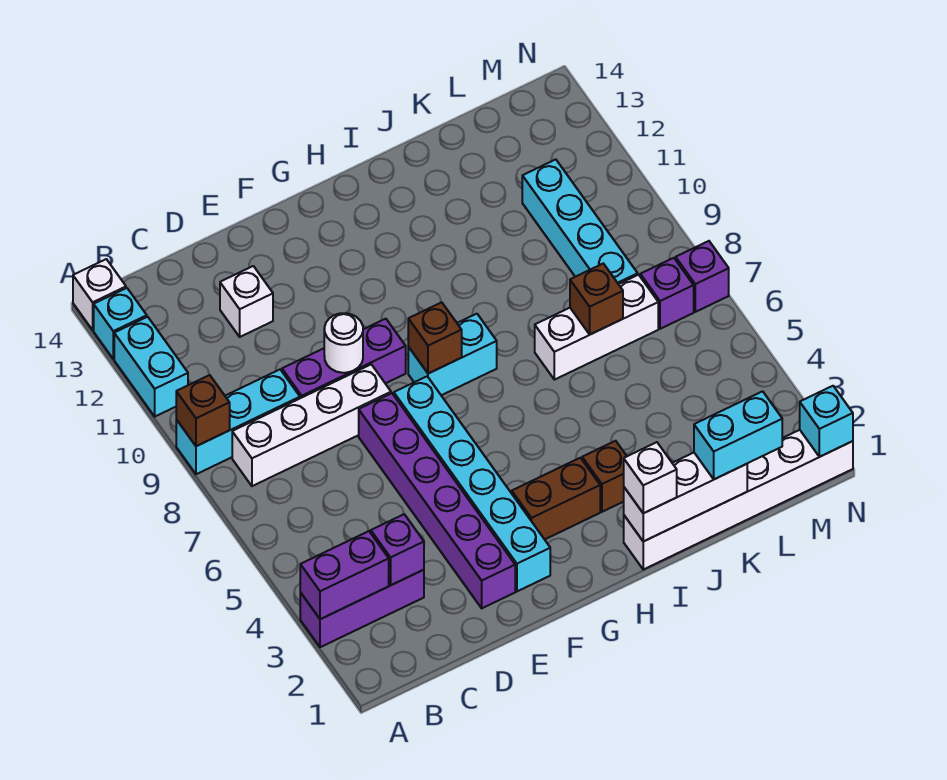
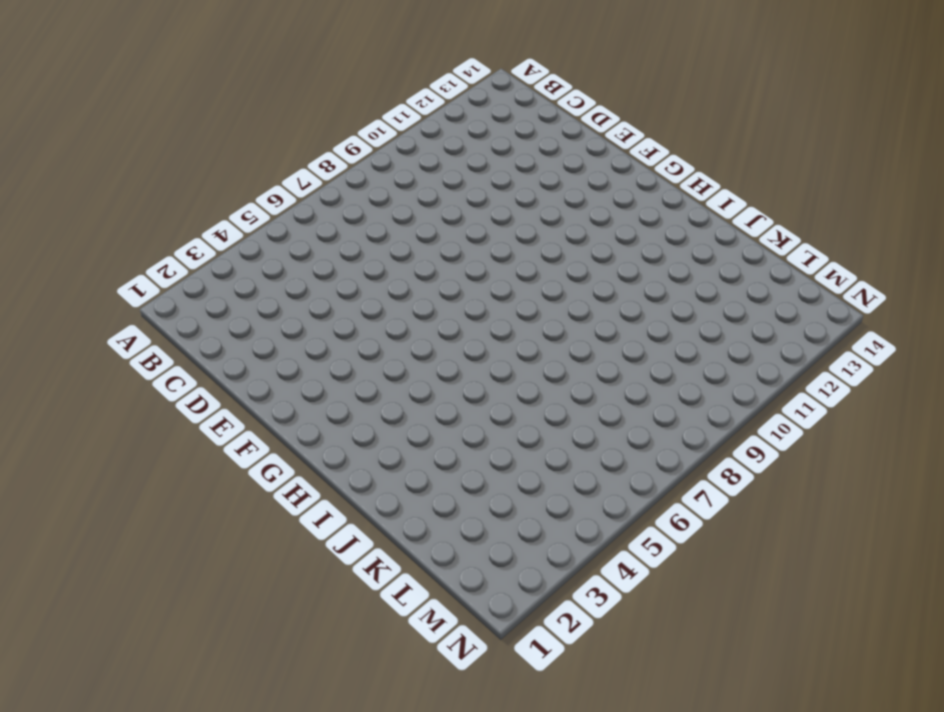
none -> purple 1x3 brick [300,570,424,647]
none -> cyan 1x3 brick [176,370,300,474]
none -> cyan 1x2 brick [114,317,188,416]

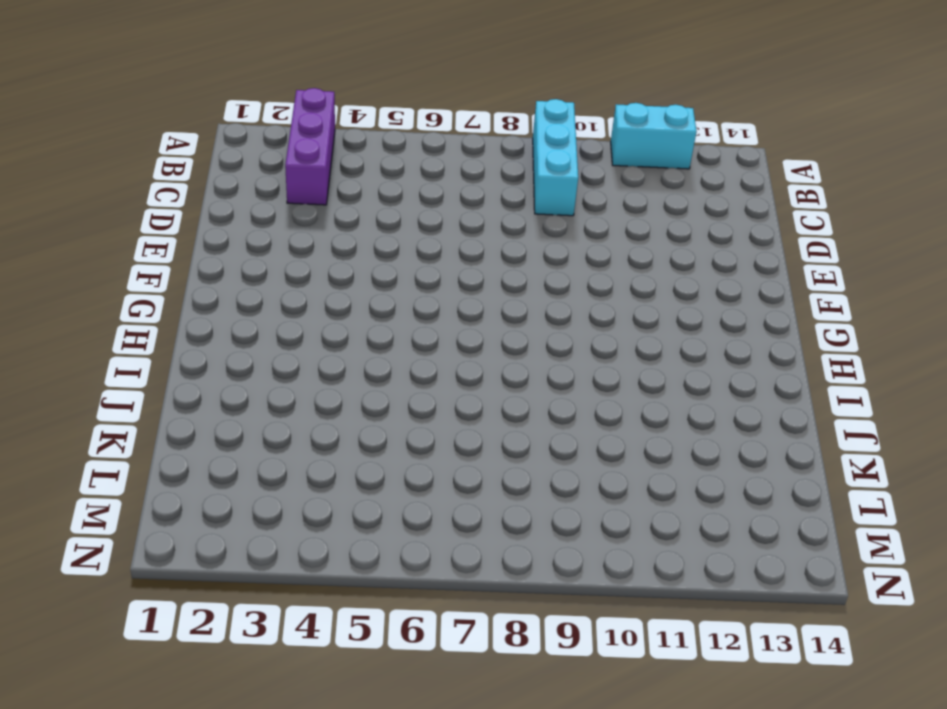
none -> cyan 1x1 brick [94,288,147,359]
none -> white 1x1 brick [73,259,126,330]
none -> white 1x4 brick [232,364,391,486]

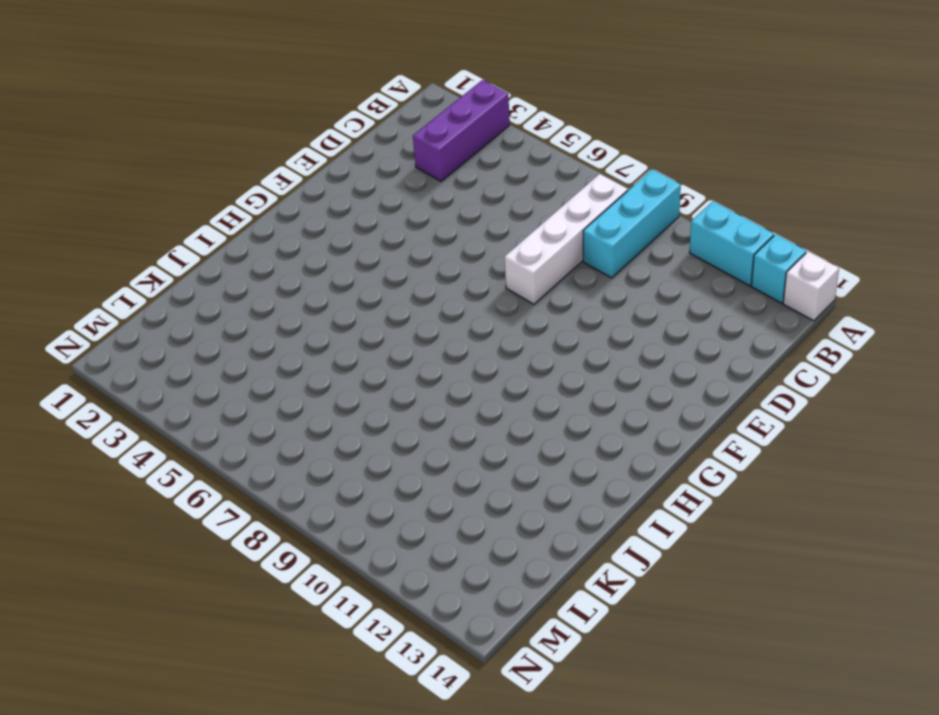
none -> purple 1x3 brick [282,319,406,398]
none -> white 1x1 brick [220,266,273,337]
none -> purple 1x6 brick [359,393,515,608]

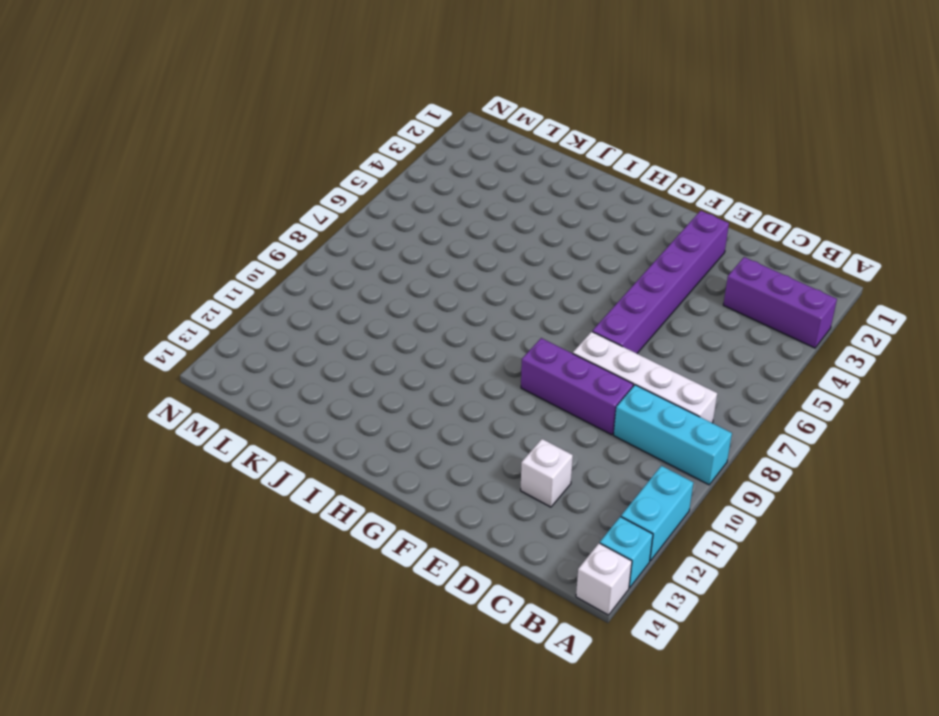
none -> cyan 1x6 brick [394,377,550,591]
none -> brown 1x2 brick [512,458,600,539]
none -> cyan 1x2 brick [408,314,497,395]

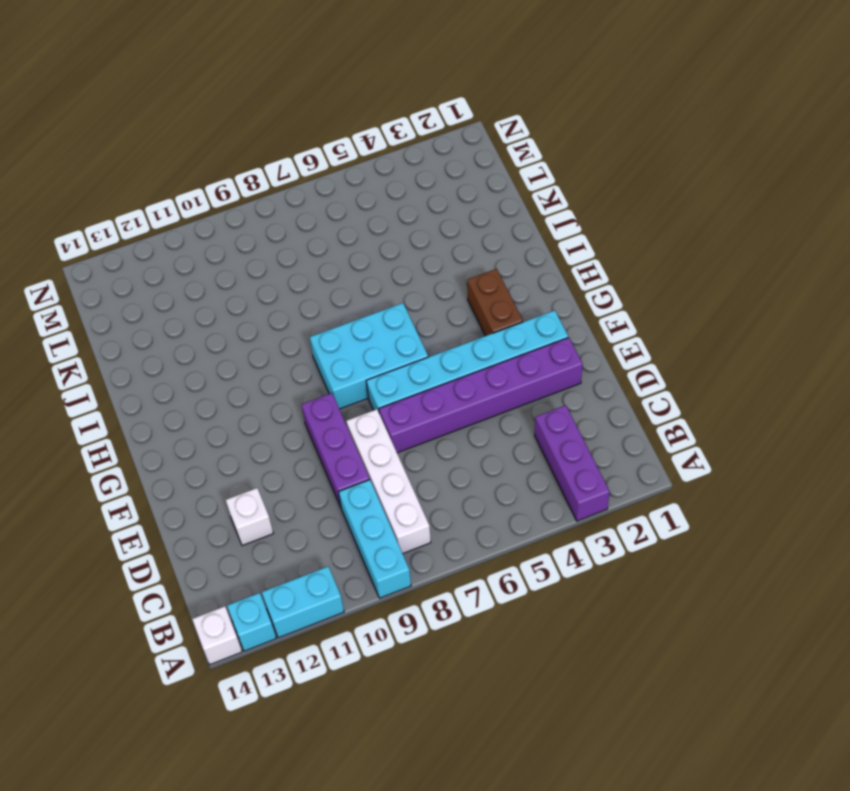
cyan 2x3 brick [310,303,428,409] -> cyan 1x2 brick [408,314,497,395]
none -> white 1x6 brick [624,430,853,569]
none -> brown 1x1 brick [582,441,627,512]
none -> white 1x3 brick [535,275,658,380]

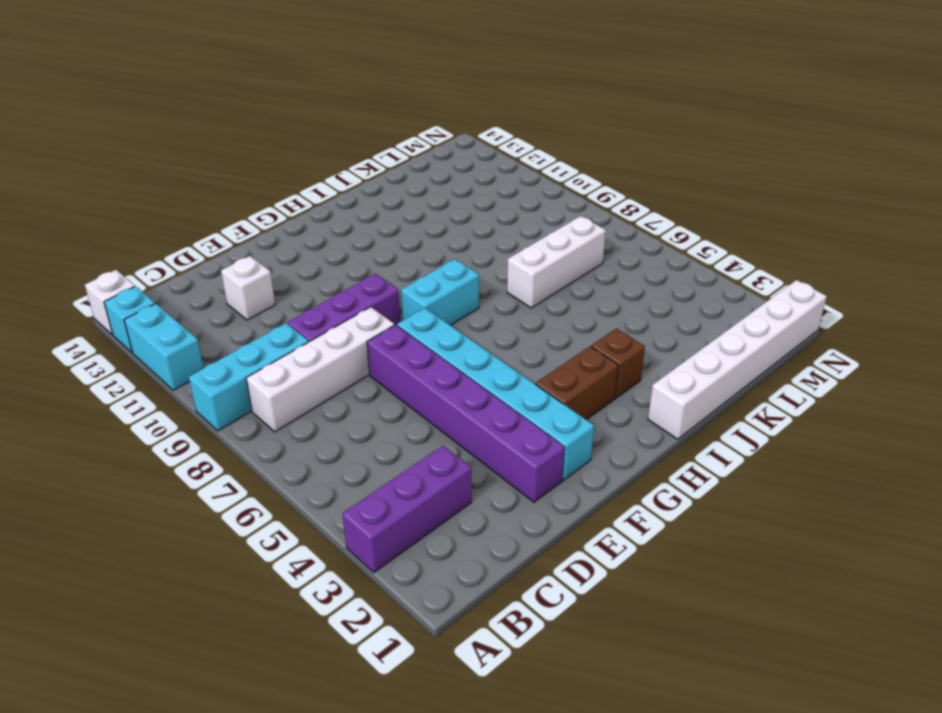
none -> cyan 1x4 brick [522,159,638,284]
none -> purple 1x1 brick [640,258,694,329]
none -> purple 1x1 brick [676,241,729,312]

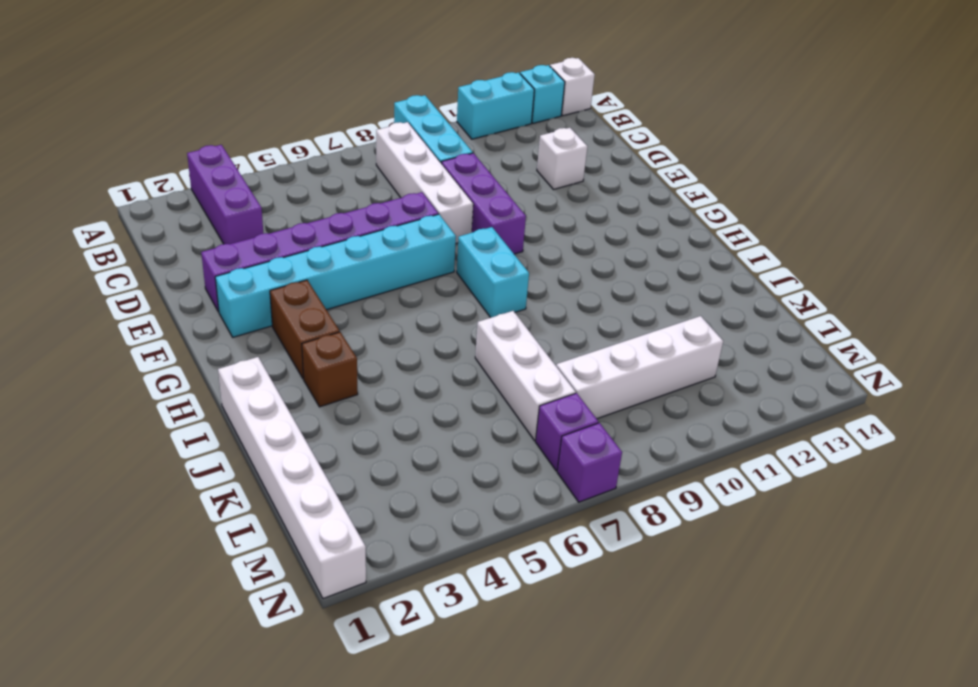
white 1x4 brick [556,316,723,419] -> cyan 1x4 brick [522,159,638,284]
none -> purple 1x2 brick [300,531,389,619]
none -> brown 1x1 brick [176,375,230,446]
none -> purple 1x1 brick [371,514,424,585]

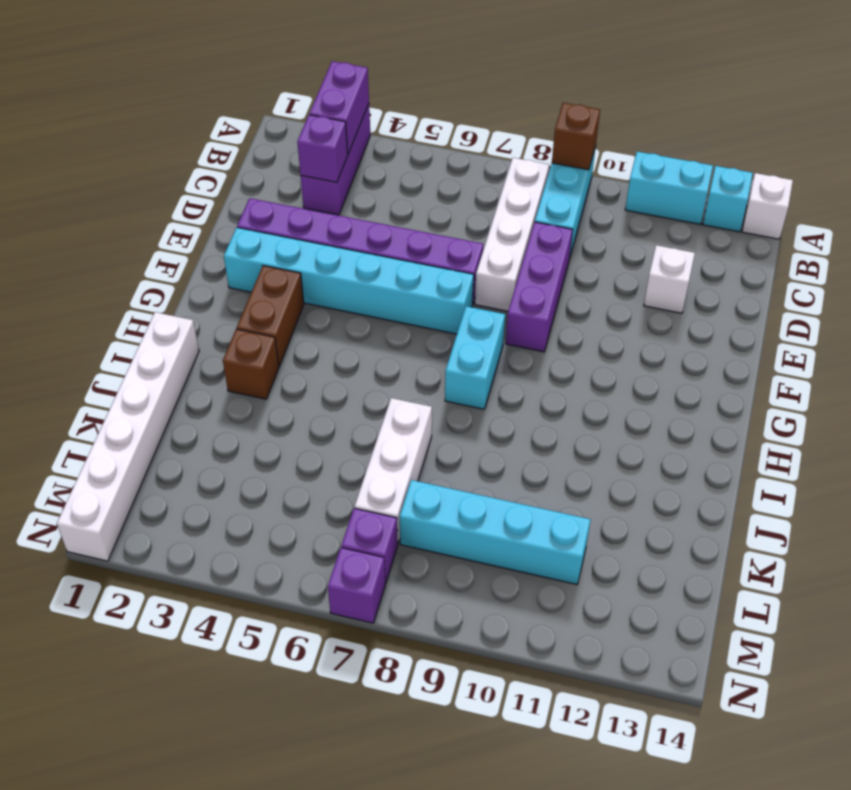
none -> white 1x1 round brick [324,313,363,373]
none -> brown 1x1 brick [408,302,462,374]
none -> white 1x3 brick [624,453,747,541]

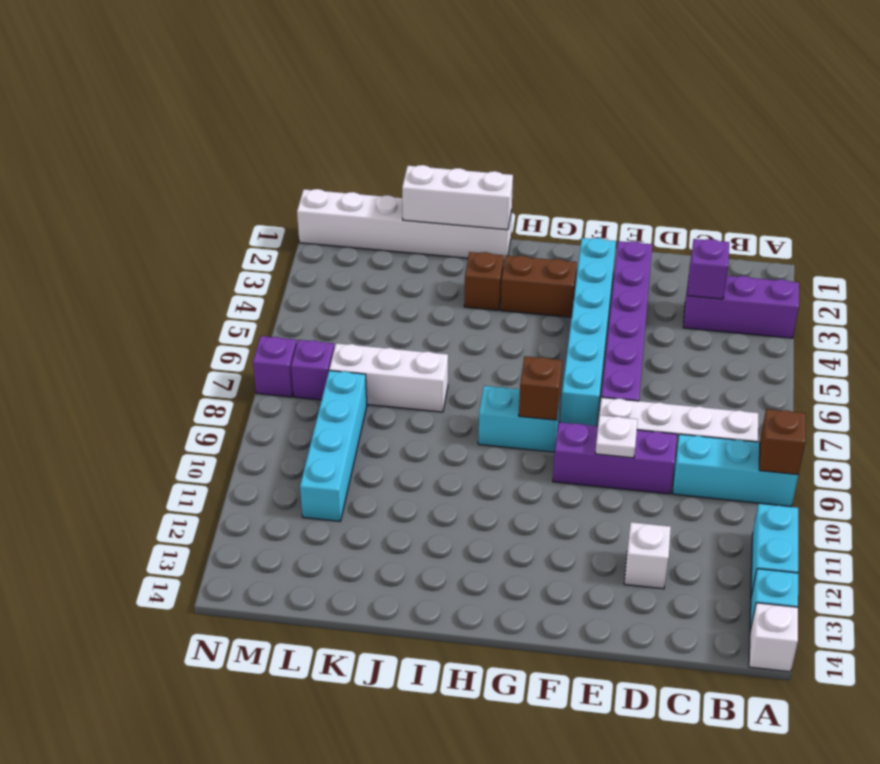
white 1x1 plate [595,415,638,458] -> white 1x1 round brick [324,313,363,373]
none -> purple 1x2 brick [300,531,389,619]
none -> brown 1x1 brick [570,264,623,334]
none -> cyan 1x1 brick [800,386,853,457]

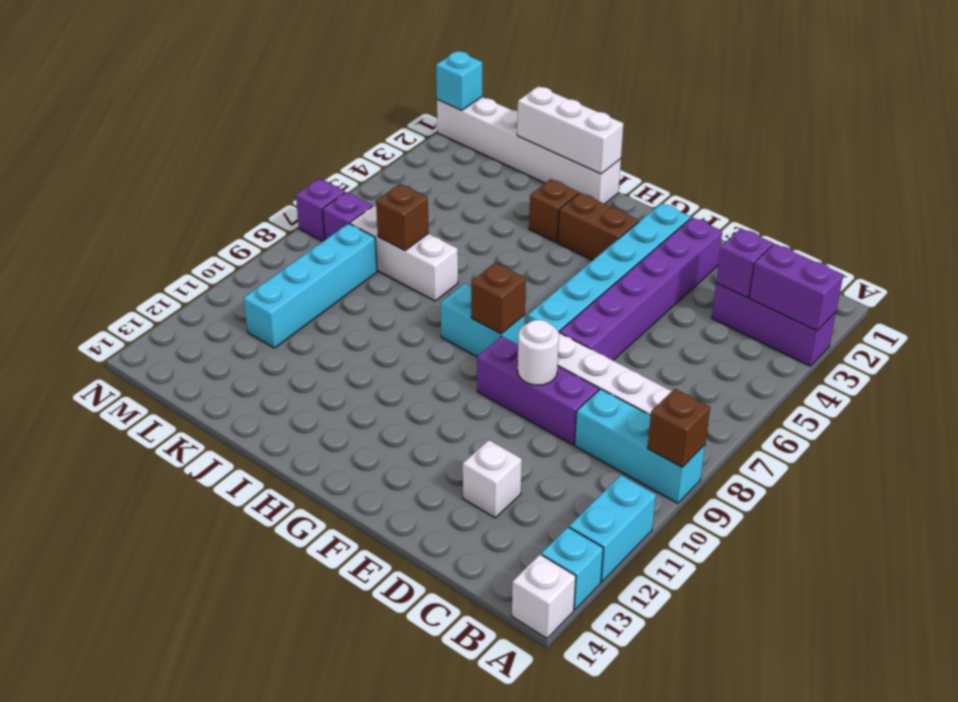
none -> white 1x1 brick [624,442,677,513]
none -> cyan 1x2 brick [694,391,782,479]

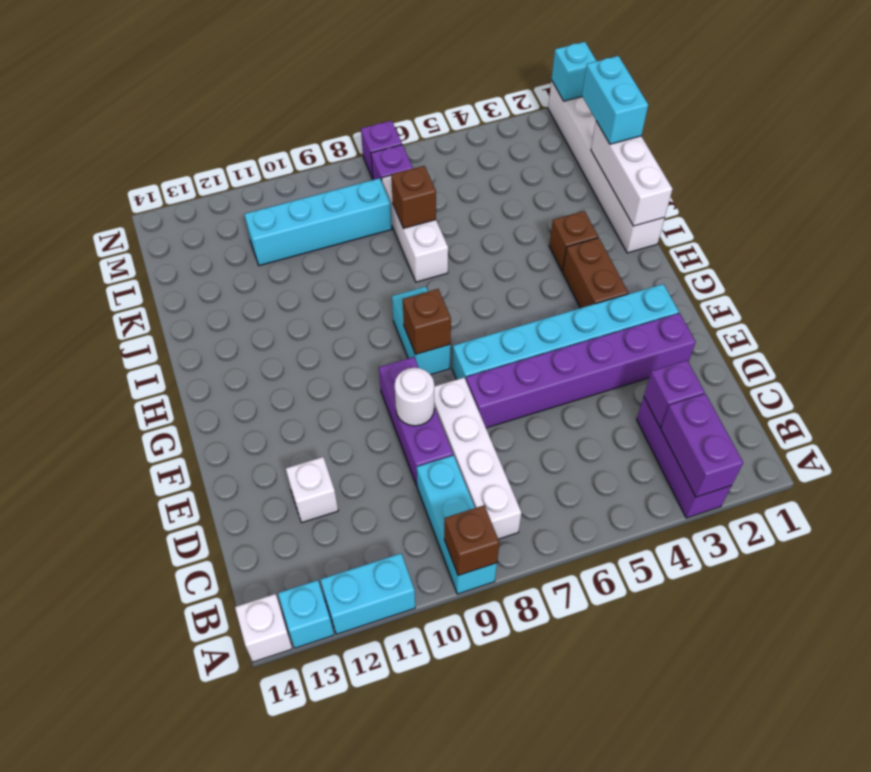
none -> white 1x1 brick [624,442,677,513]

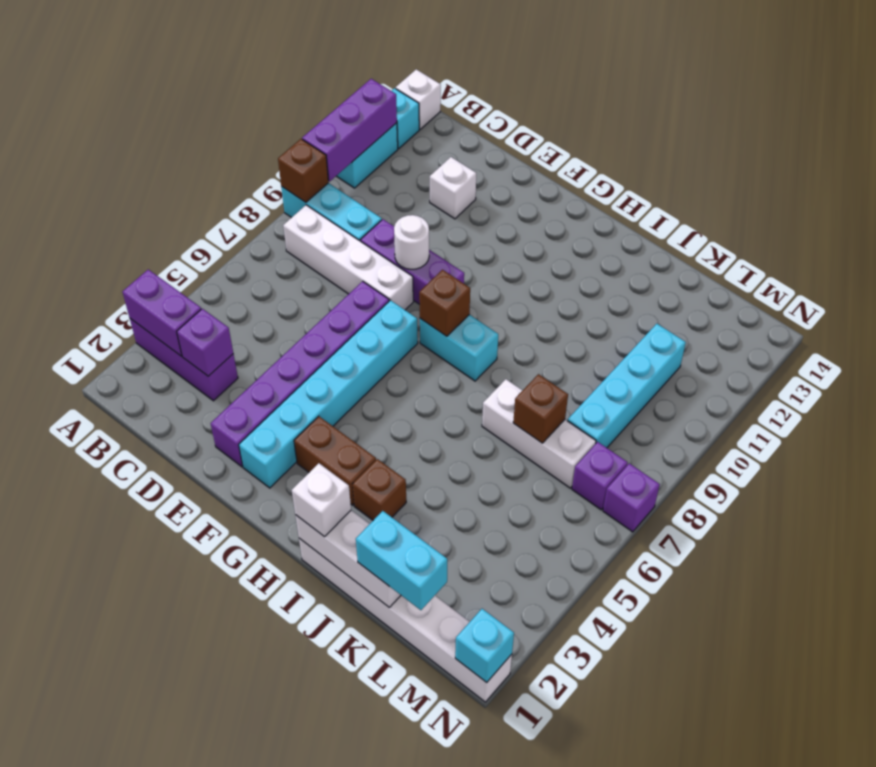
purple 1x3 brick [302,79,397,182] -> none

